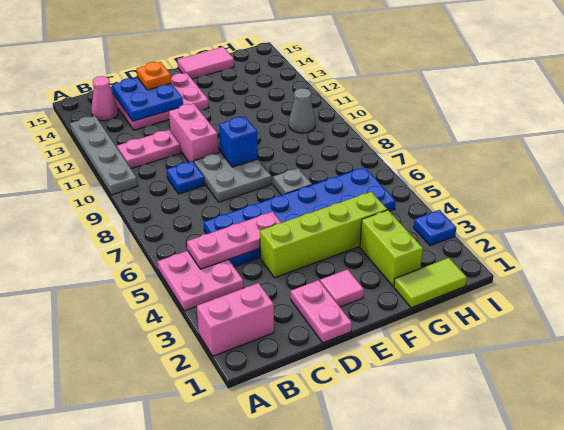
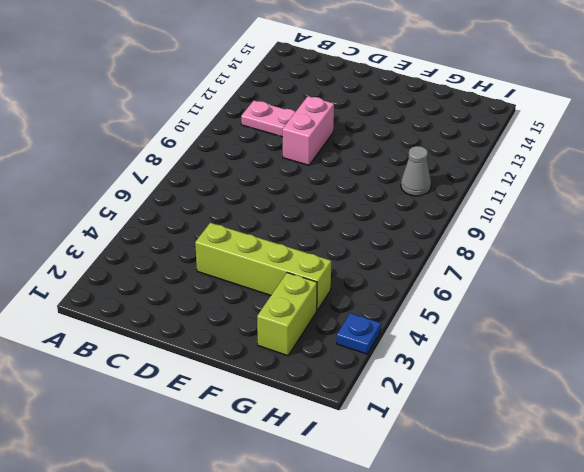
none -> pink 1x2 brick [197,283,274,356]
none -> pink 2x2 plate [158,251,244,311]
none -> grey 1x4 plate [70,116,138,195]

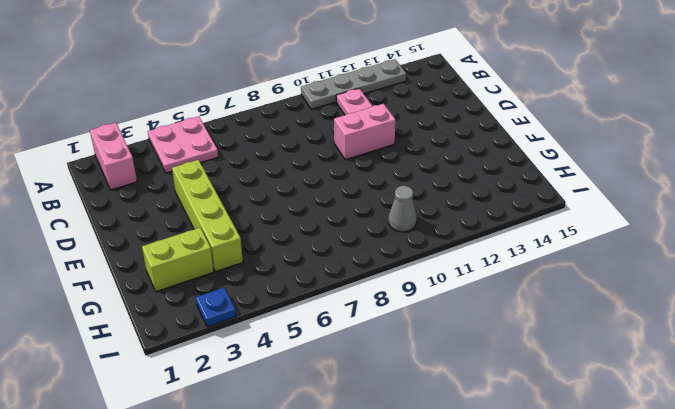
none -> pink 1x1 cone [91,76,118,121]
none -> blue 2x6 plate [204,167,396,267]
none -> blue 1x1 plate [167,161,205,194]

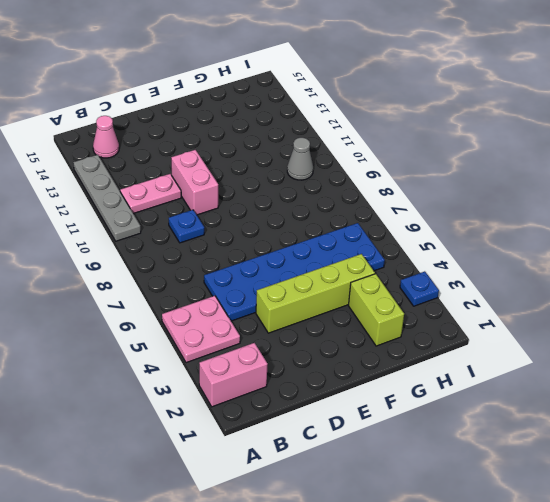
none -> pink 2x3 plate [113,73,209,130]
none -> pink 1x2 plate [291,280,352,343]
none -> grey 2x2 plate [194,152,271,202]

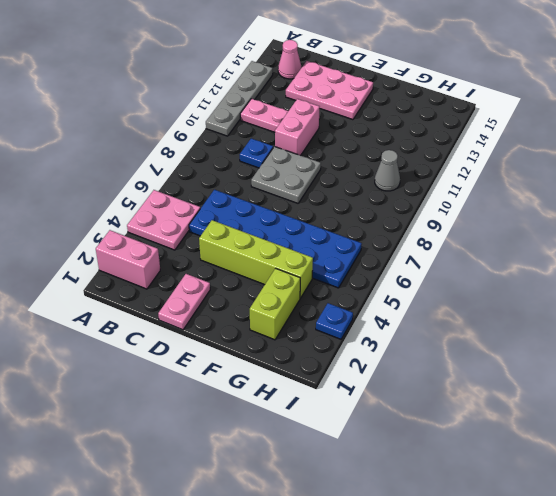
none -> pink 1x1 tile [320,269,364,307]
none -> grey 1x1 plate [273,168,312,195]
none -> pink 1x2 tile [177,47,234,79]

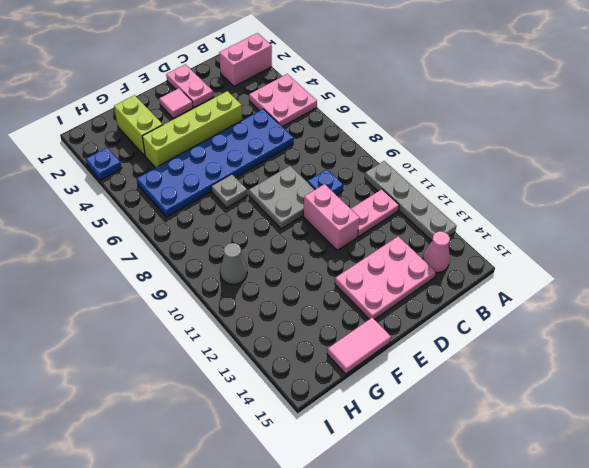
none -> lime 1x2 tile [394,258,467,308]
none -> pink 1x3 plate [187,212,281,269]
none -> blue 2x2 plate [112,77,183,121]

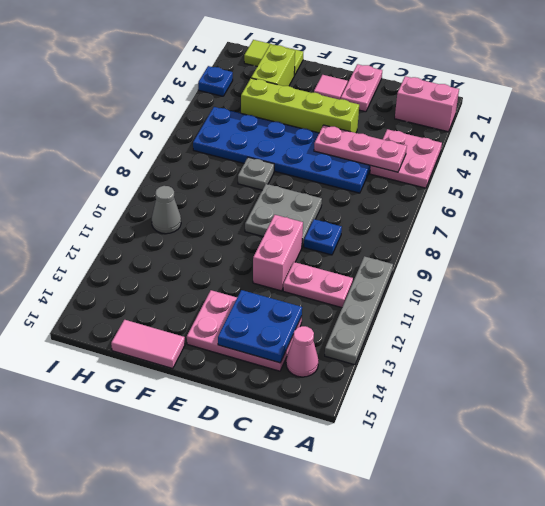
none -> blue 1x1 brick [219,116,258,167]
none -> orange 1x1 plate [137,62,171,90]

